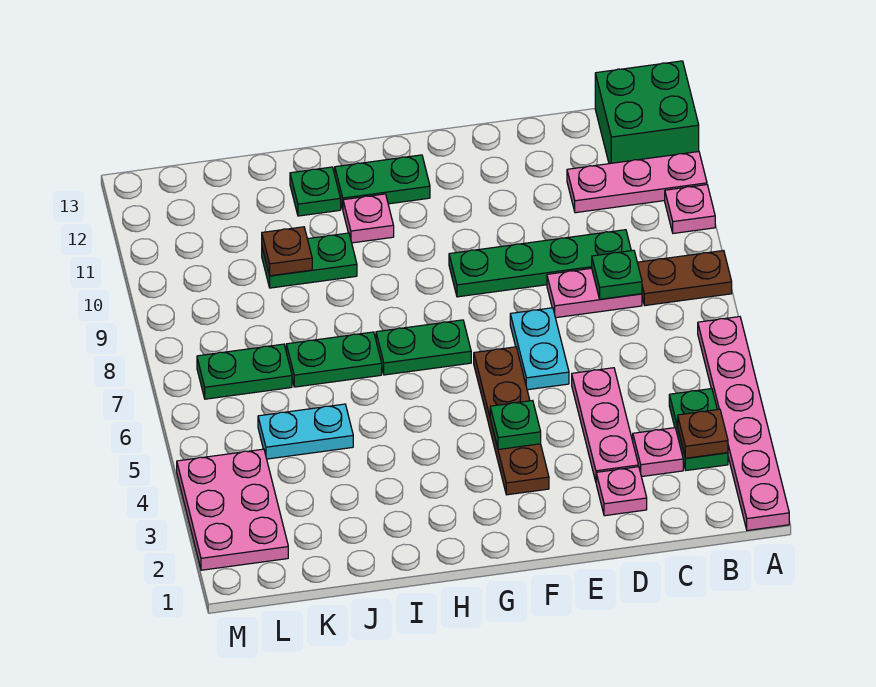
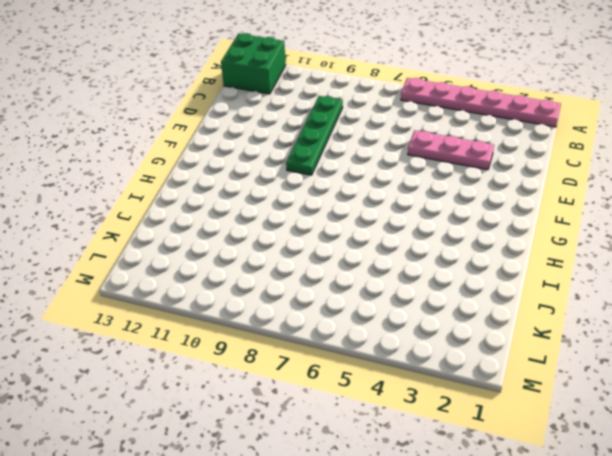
none -> brown 1x2 plate [637,251,732,306]
none -> pink 1x1 plate [665,185,715,233]
none -> pink 1x3 plate [567,152,707,213]

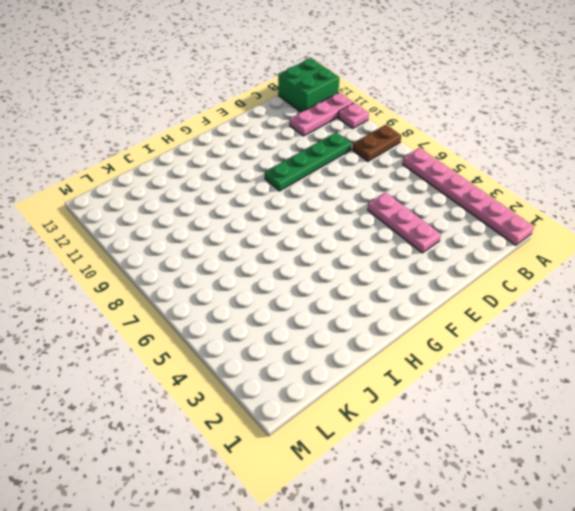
none -> green 1x2 plate [669,389,728,470]
none -> pink 1x1 plate [633,428,683,477]
none -> pink 1x2 plate [547,268,642,318]

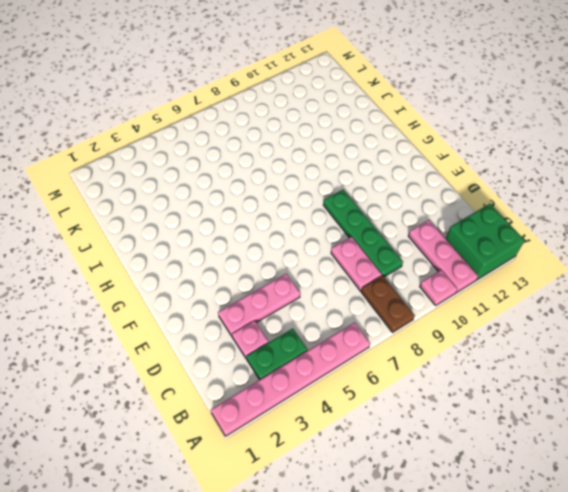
none -> pink 1x1 plate [596,467,647,516]
none -> cyan 1x2 plate [510,308,569,390]
none -> brown 1x4 plate [474,347,549,495]

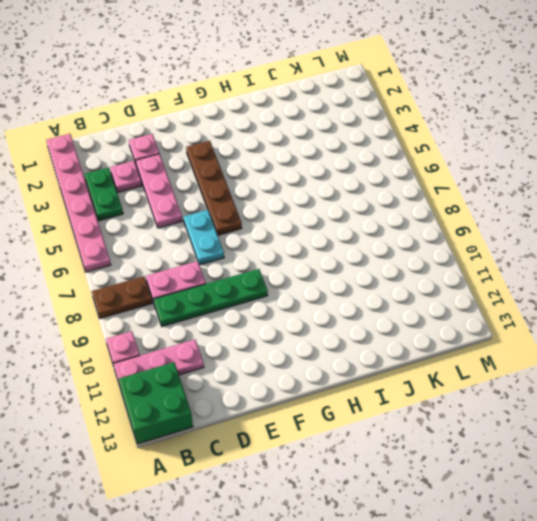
none -> green 1x2 plate [376,320,471,375]
none -> green 1x2 plate [335,155,430,209]
none -> pink 1x1 plate [343,194,394,243]

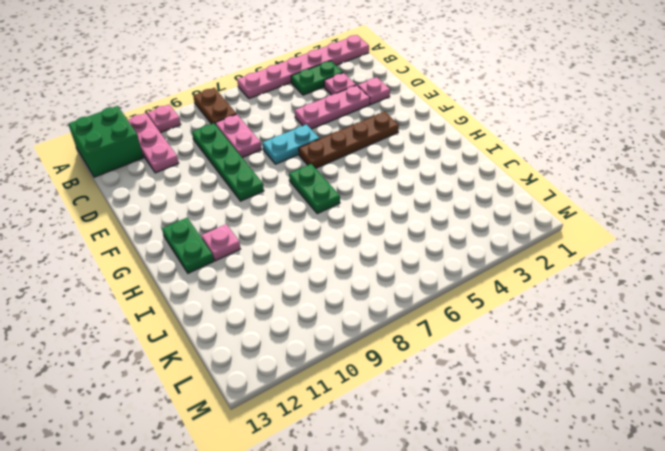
none -> green 1x2 plate [286,332,382,387]
none -> green 1x2 plate [262,233,357,288]
none -> green 1x1 plate [290,167,341,216]

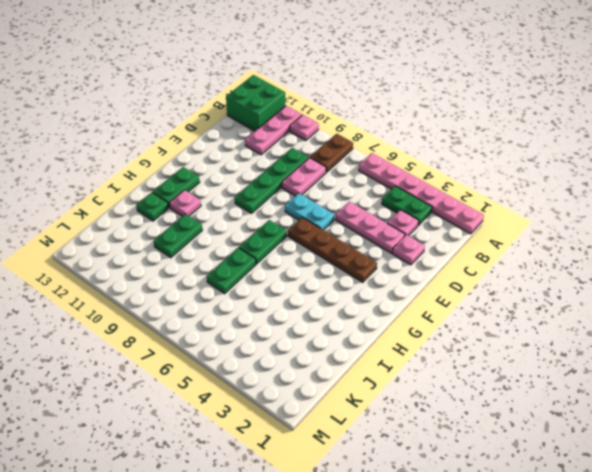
none -> cyan 1x2 plate [258,404,353,459]
none -> green 1x2 plate [197,344,292,399]
none -> pink 2x3 plate [177,449,288,570]

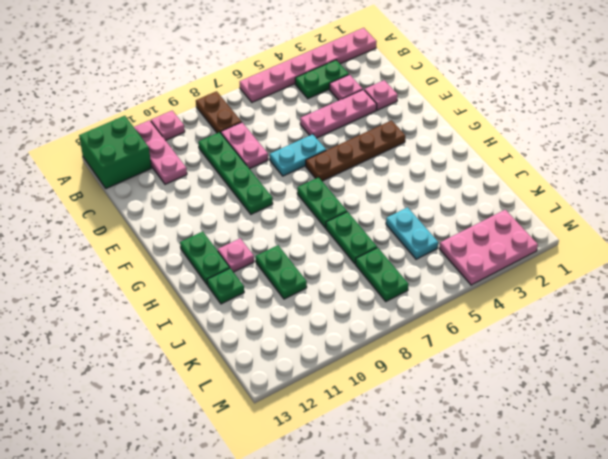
none -> brown 1x1 plate [678,409,728,458]
none -> green 1x1 plate [592,250,642,299]
none -> green 1x1 plate [490,401,541,450]

